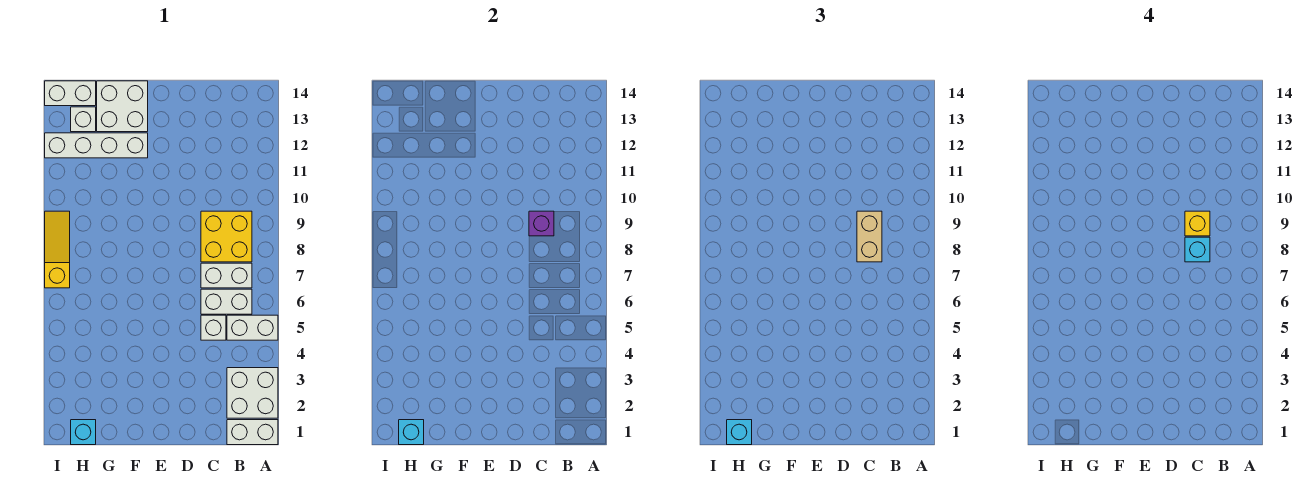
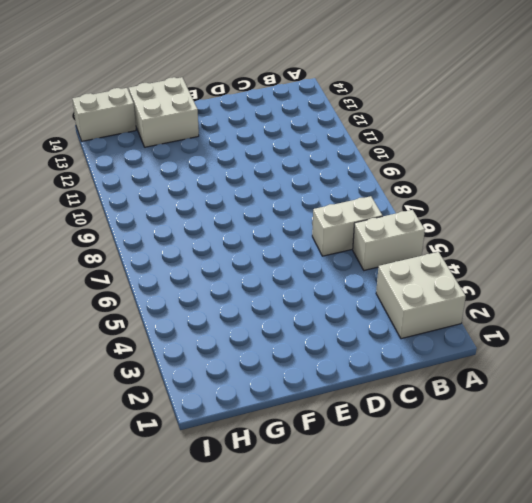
none -> white 1x2 brick [227,420,278,445]
none -> white 1x2 brick [201,263,252,288]
none -> yellow 2x2 brick [201,211,252,262]

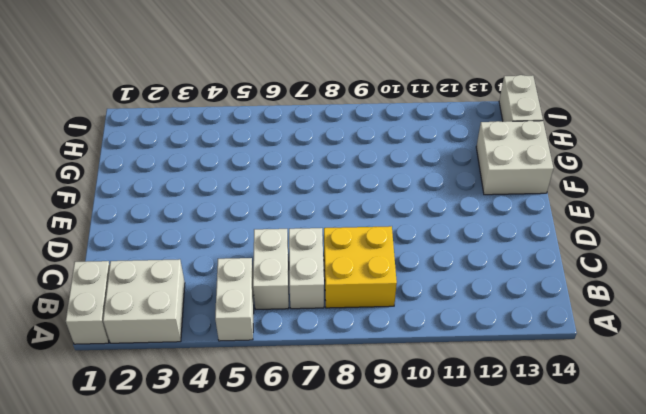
none -> white 1x1 brick [201,315,226,340]
none -> white 1x4 brick [45,133,148,158]
none -> cyan 1x1 brick [71,420,96,445]

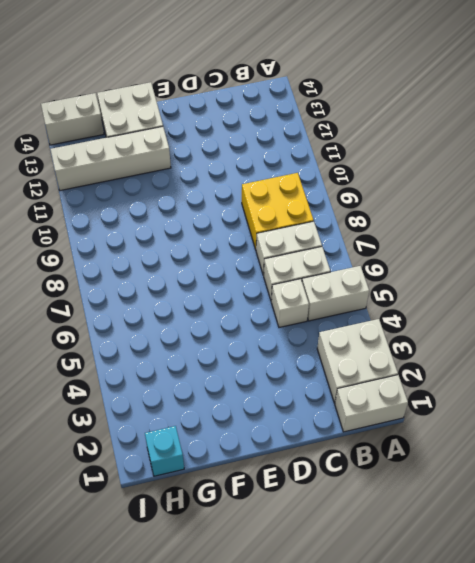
none -> white 1x1 brick [71,107,96,132]
none -> yellow 1x3 slope [45,211,70,288]
none -> purple 1x1 brick [529,211,554,236]

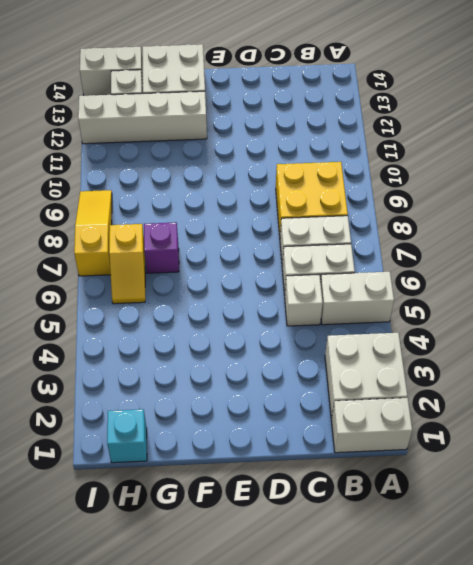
purple 1x1 brick [144,222,179,273] -> purple 1x1 brick moved to [529,211,554,236]
yellow 1x2 slope [109,224,145,304] -> none
none -> cyan 1x1 brick [399,420,424,445]
none -> tan 1x2 brick [857,211,882,262]
none -> cyan 1x1 brick [727,420,752,445]

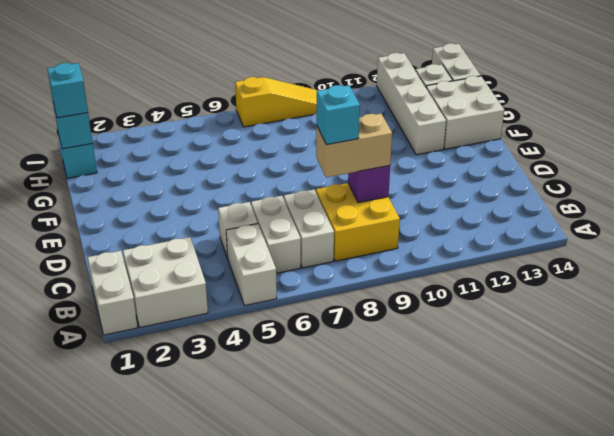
none -> yellow 1x1 brick [1185,211,1210,236]

